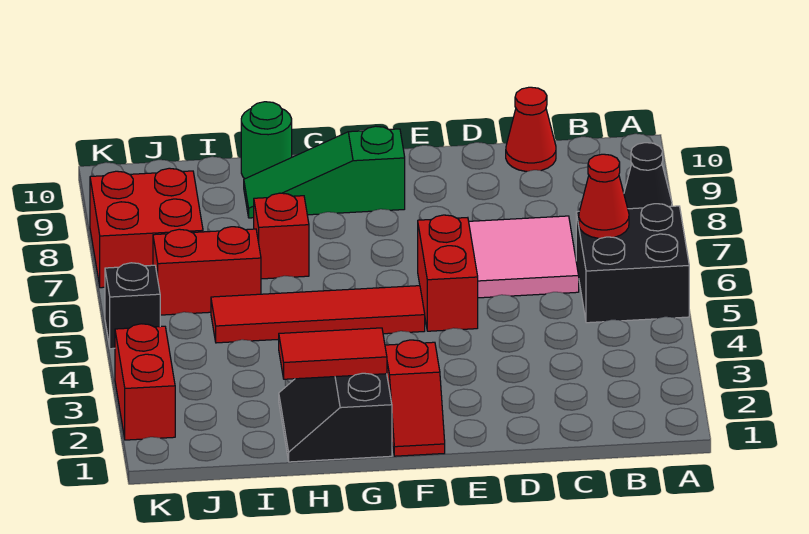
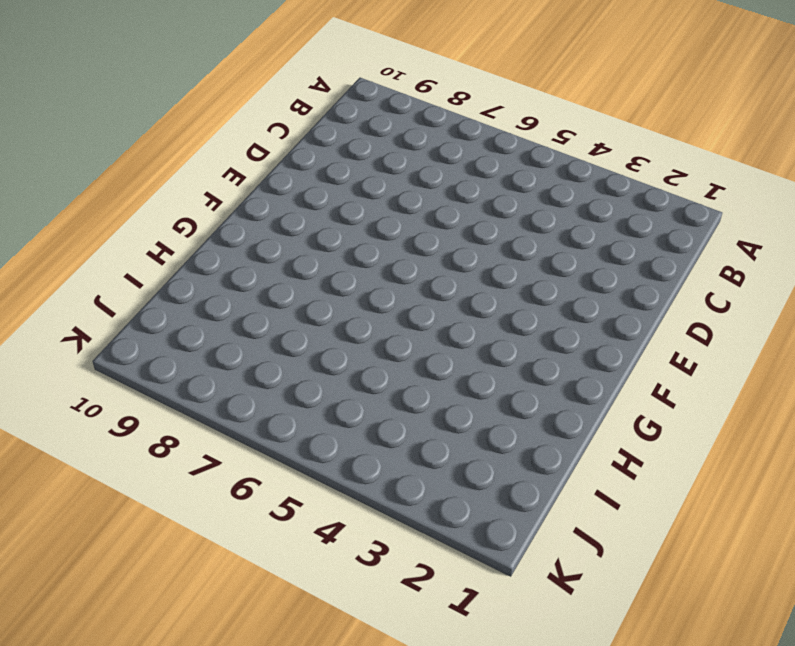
none -> black 2x2 brick [576,204,689,323]
none -> black 1x1 cone [624,143,672,209]
none -> pink 2x2 tile [469,216,579,298]

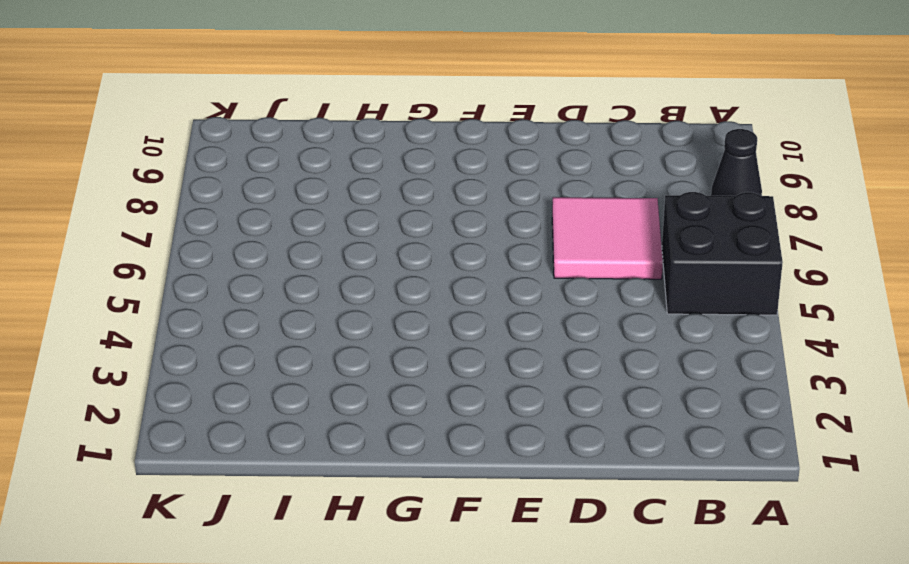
none -> red 1x1 cone [506,87,556,172]
none -> red 1x2 brick [418,215,478,331]
none -> red 1x2 slope [385,340,445,456]

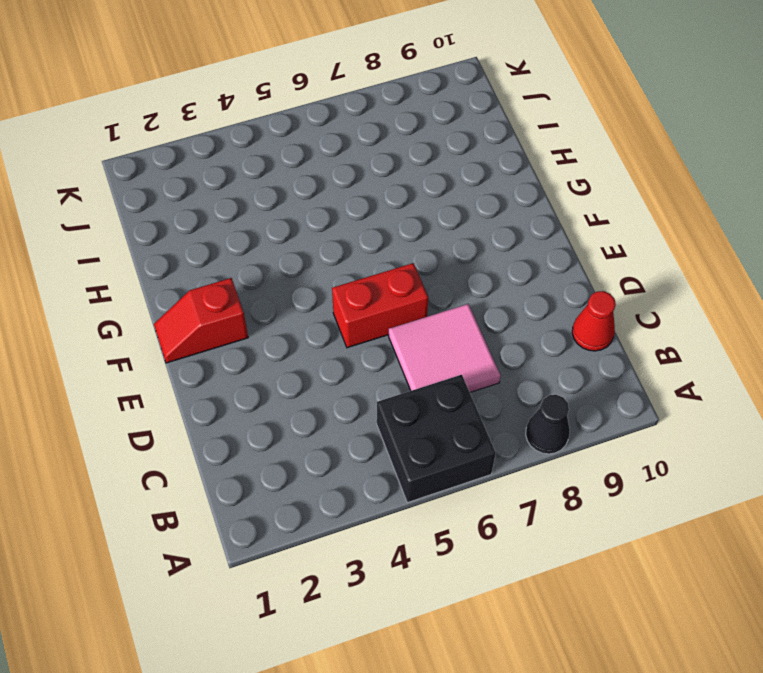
none -> red 1x4 tile [211,286,425,343]
none -> green 1x3 slope [244,126,405,218]
none -> black 2x2 slope [279,373,392,462]

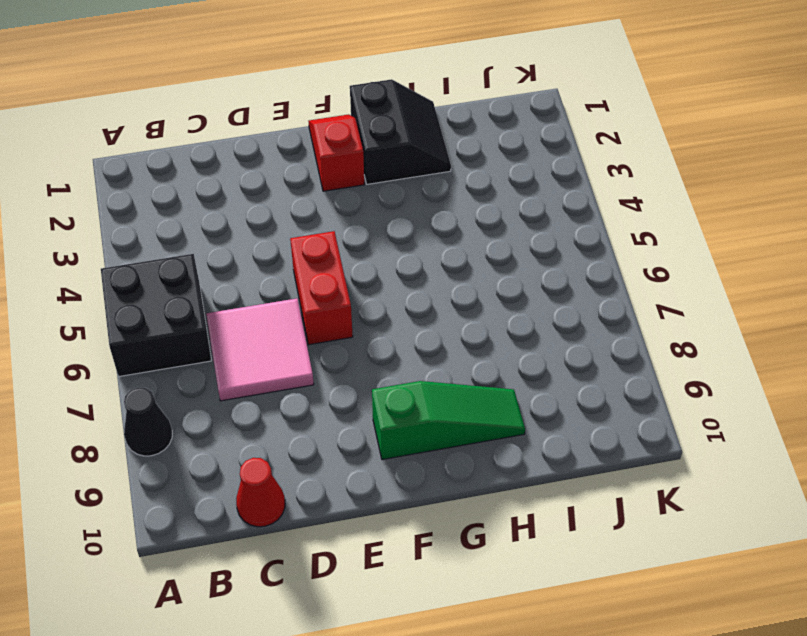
none -> red 1x4 tile [211,286,425,343]
none -> red 1x1 brick [254,193,309,279]
none -> green 1x1 round brick [241,102,292,179]

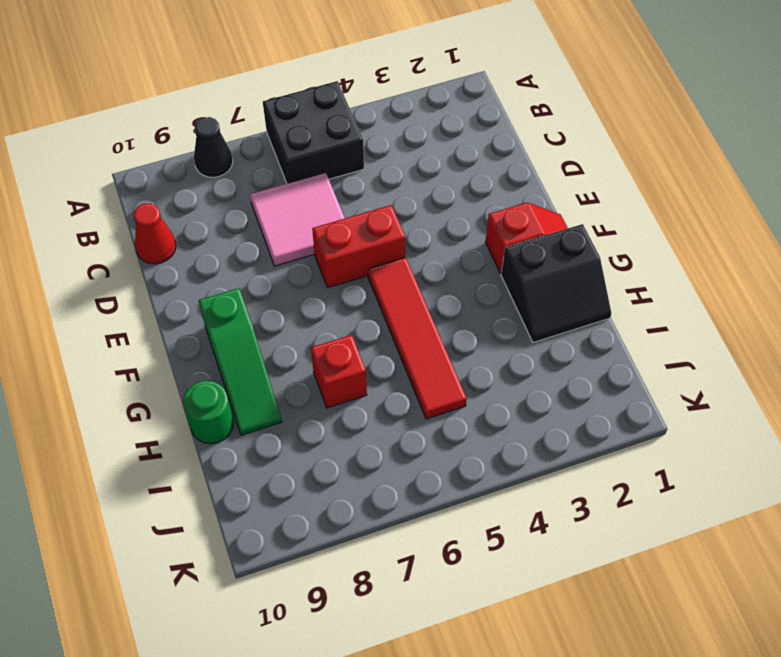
none -> red 1x2 brick [153,227,261,315]
none -> red 2x2 brick [90,168,203,288]
none -> red 1x2 brick [115,324,175,440]

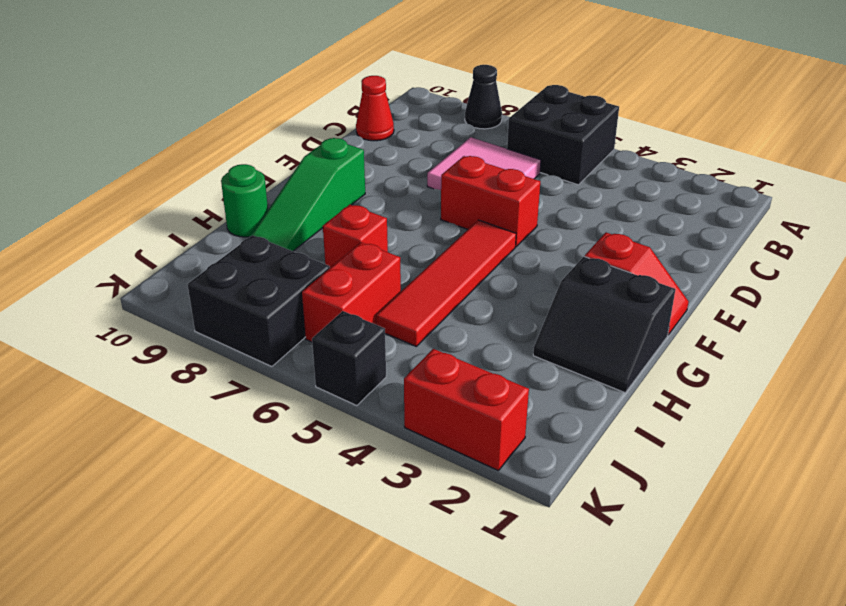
black 2x2 brick [188,235,330,367] -> red 2x2 brick [90,168,203,288]
none -> red 1x1 cone [579,154,629,238]
none -> red 1x2 tile [279,328,387,379]

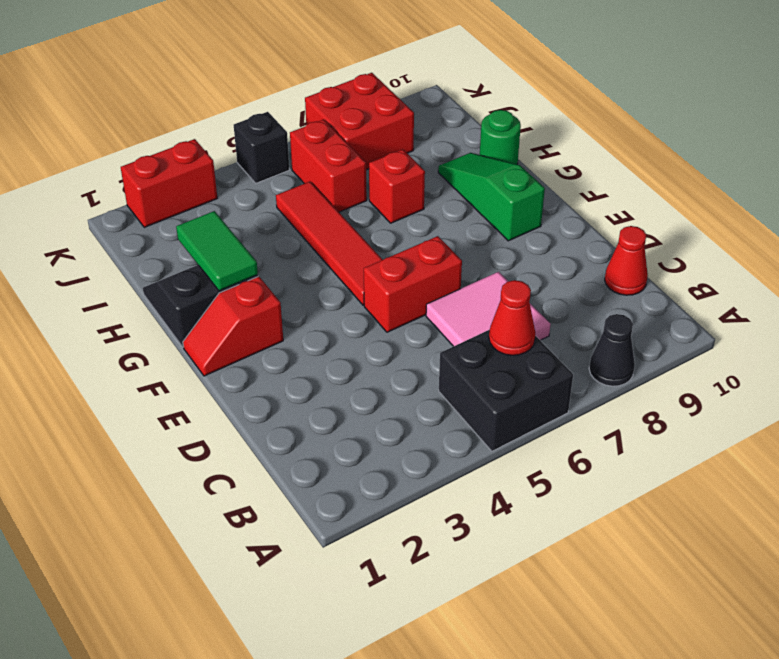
green 1x2 tile [176,211,258,291] -> red 1x2 tile [279,328,387,379]

